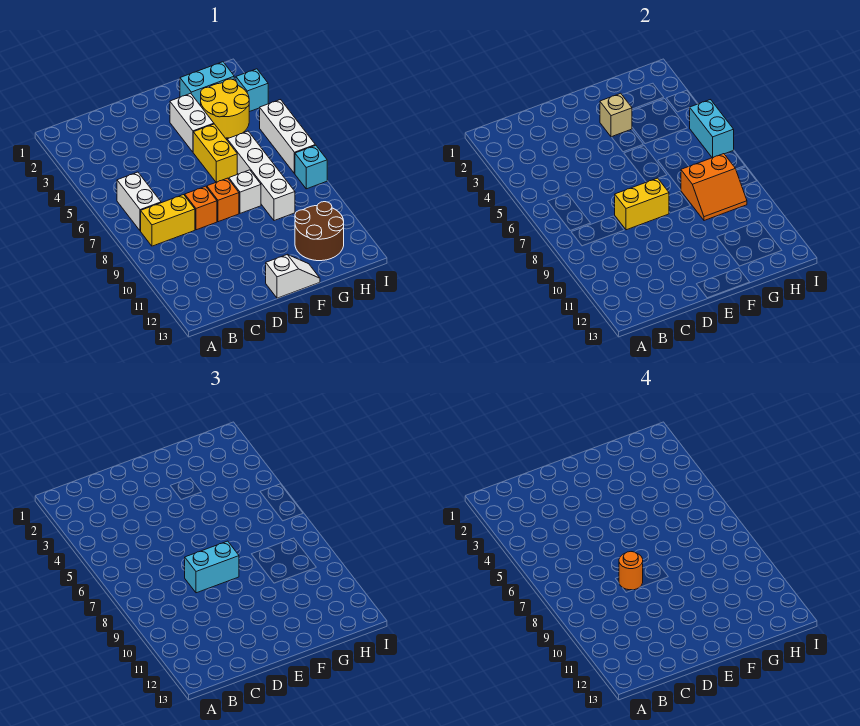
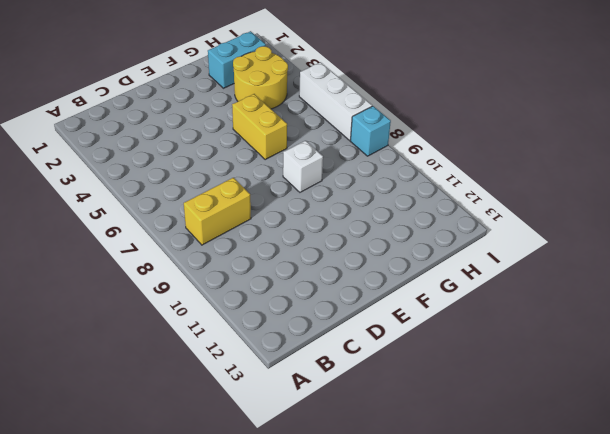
none -> white 1x2 brick [117,172,161,231]
none -> orange 1x1 brick [185,186,217,230]
none -> orange 1x1 brick [207,178,239,222]

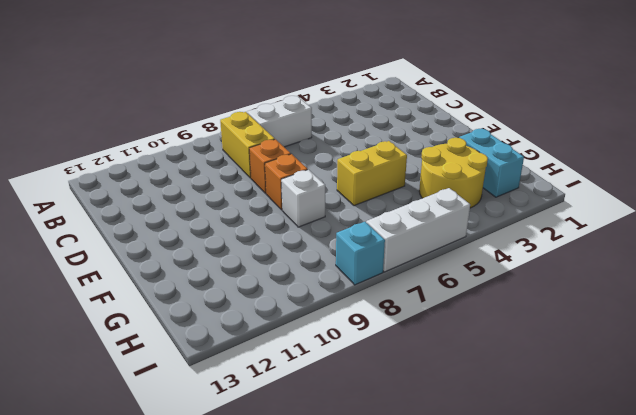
none -> white 1x2 slope [266,255,320,298]
none -> white 1x2 brick [170,93,214,152]
none -> white 1x4 brick [227,131,295,221]

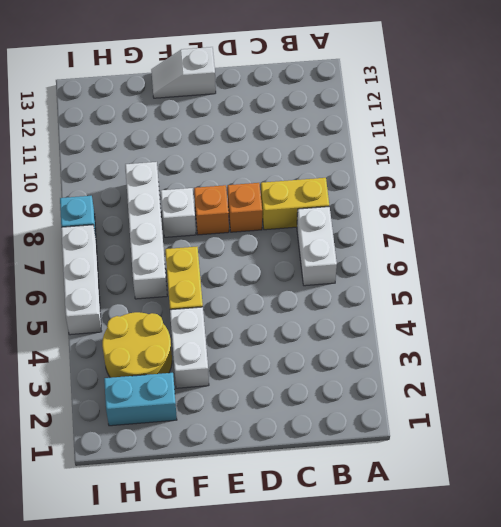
none -> brown 2x2 round brick [295,202,344,261]
none -> cyan 1x1 brick [236,69,268,112]
none -> yellow 1x2 brick [615,178,669,230]

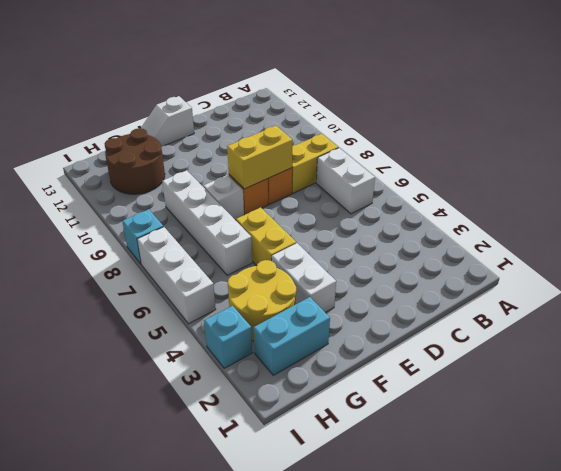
none -> tan 1x1 brick [600,93,632,137]
none -> orange 2x2 slope [681,154,747,221]
none -> cyan 1x2 brick [690,100,734,158]

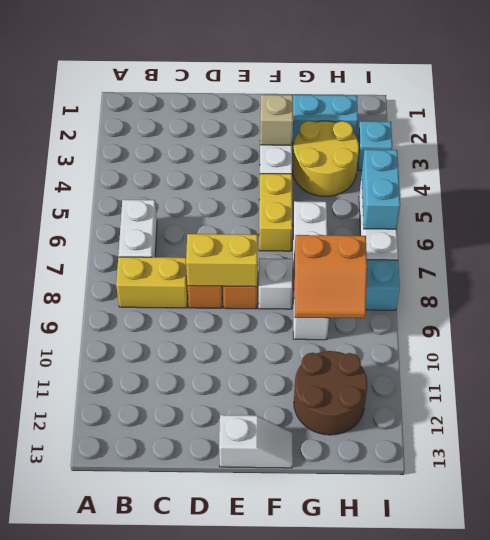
none -> cyan 1x2 brick [185,541,239,593]
none -> orange 1x1 round brick [619,552,643,590]

